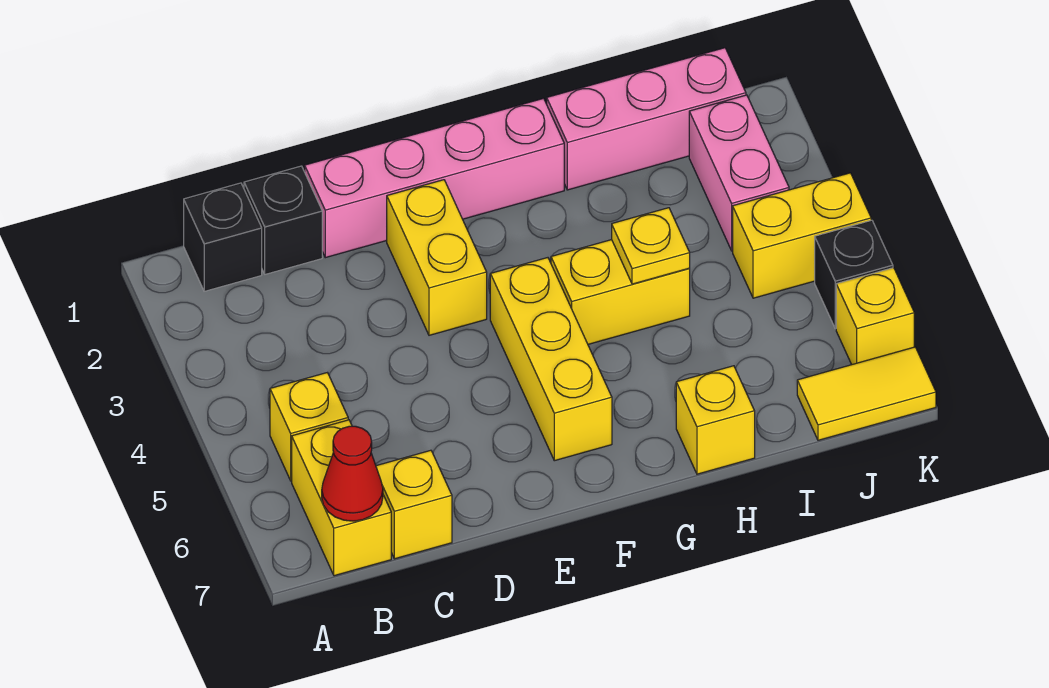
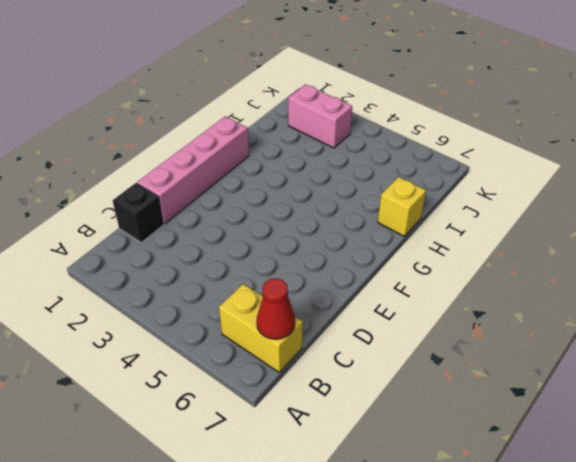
none -> black 1x1 brick [184,183,262,291]
none -> yellow 1x1 brick [270,373,348,481]
none -> yellow 1x1 brick [376,450,452,559]

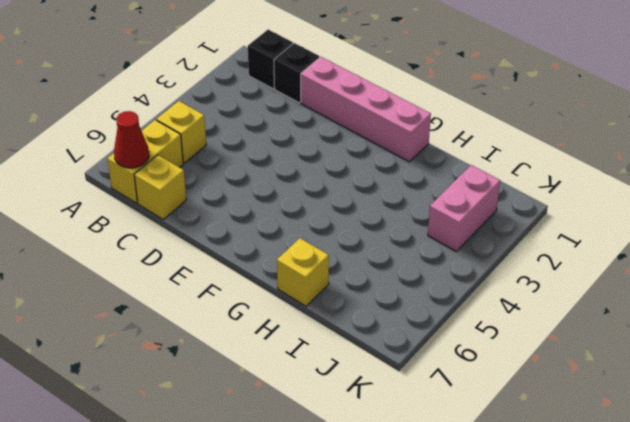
none -> yellow 1x2 brick [387,180,487,335]
none -> yellow 1x3 brick [490,258,612,461]
none -> yellow 1x2 brick [551,240,690,344]

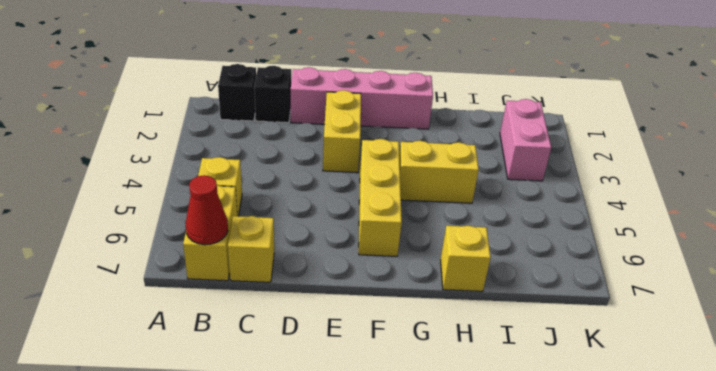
none -> pink 1x3 brick [547,48,746,190]
none -> yellow 1x2 brick [733,173,871,298]
none -> yellow 1x2 tile [797,347,936,440]

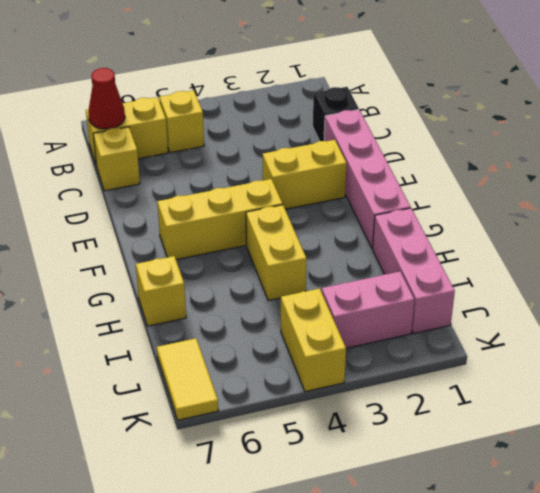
none -> black 1x1 brick [184,183,262,291]
none -> black 1x1 brick [815,220,893,329]
none -> yellow 1x1 brick [836,268,914,365]

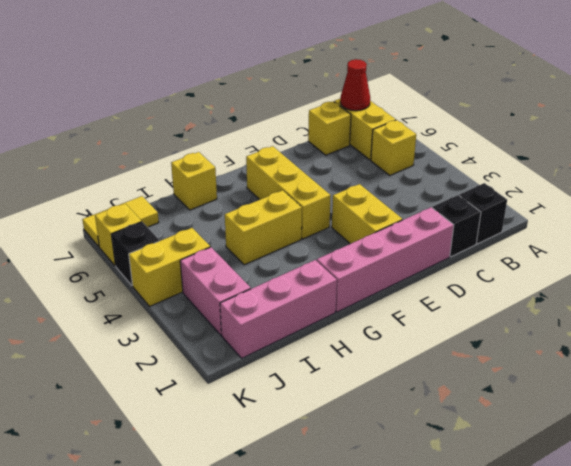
none -> yellow 1x1 plate [612,208,690,284]

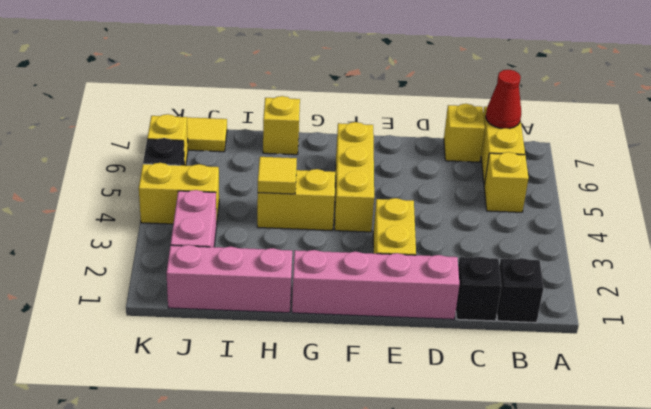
yellow 1x1 tile [258,157,297,194] -> yellow 1x1 plate [612,208,690,284]

